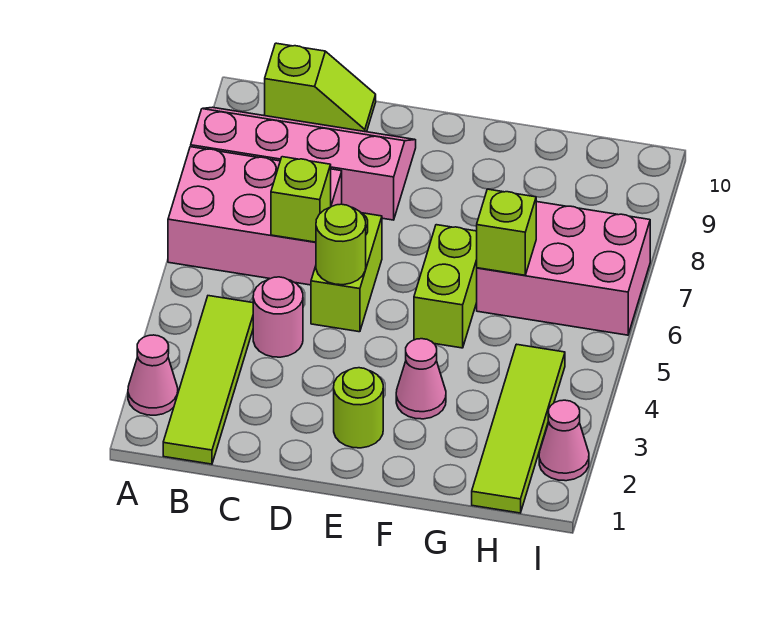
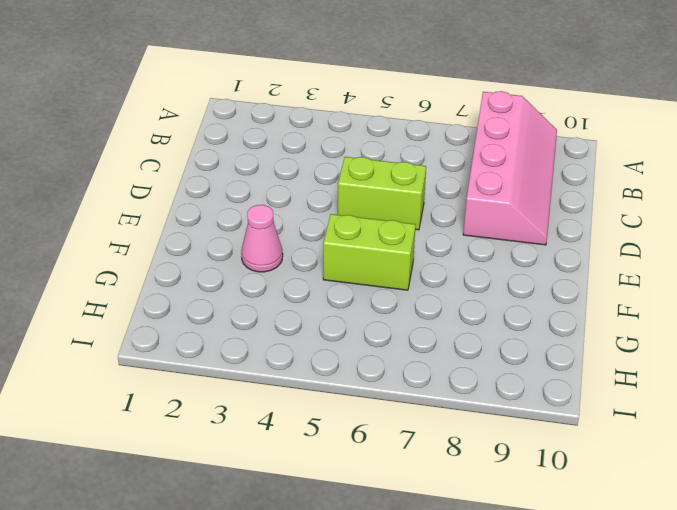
none -> pink 1x1 cone [128,335,178,415]
none -> pink 2x3 brick [168,147,342,285]
none -> lime 1x4 tile [163,296,253,464]

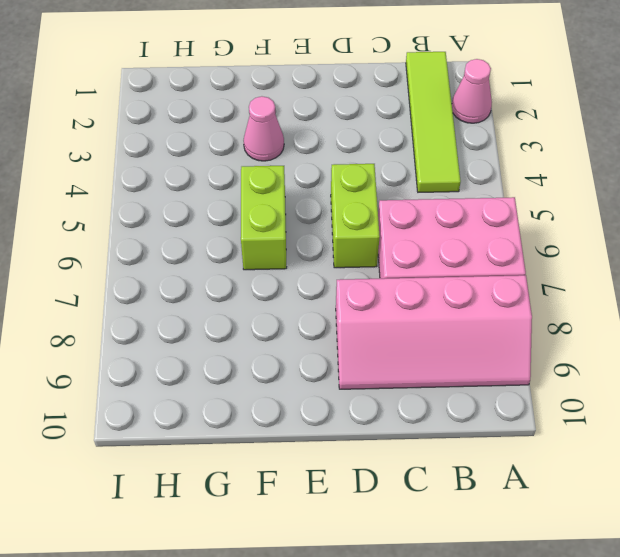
none -> lime 1x2 slope [265,43,376,132]
none -> pink 1x1 round brick [253,277,303,357]
none -> lime 1x1 round brick [334,368,383,448]

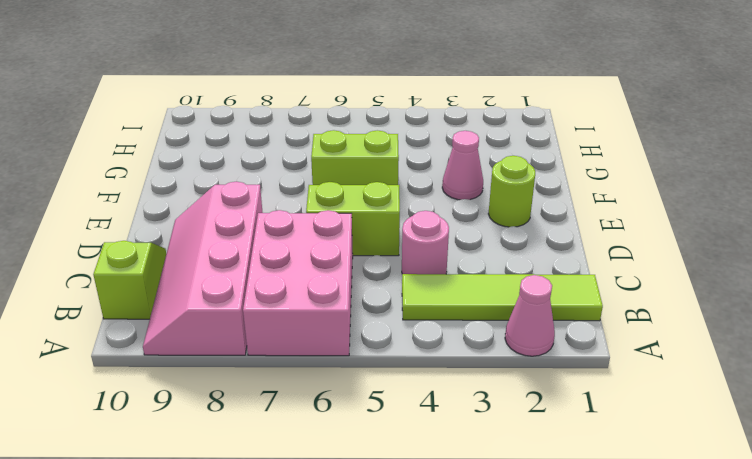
none -> pink 2x3 brick [477,202,650,335]
none -> lime 1x4 tile [472,344,565,513]
none -> pink 1x1 cone [539,400,589,481]

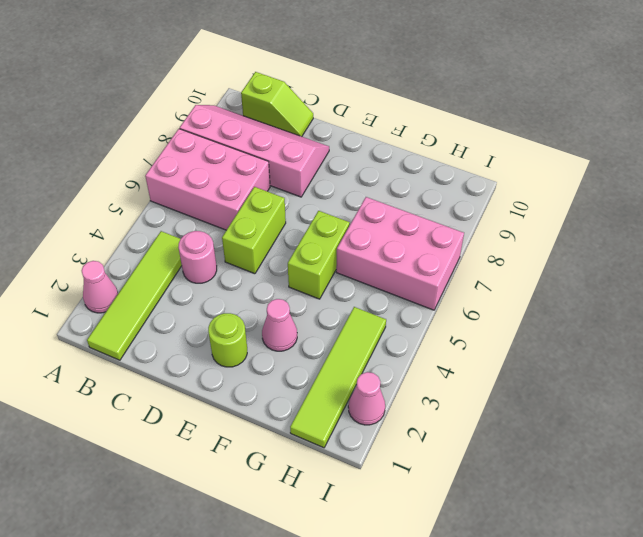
none -> lime 1x1 brick [271,157,331,242]
none -> lime 1x1 round brick [316,204,366,285]
none -> lime 1x1 brick [477,189,536,275]

